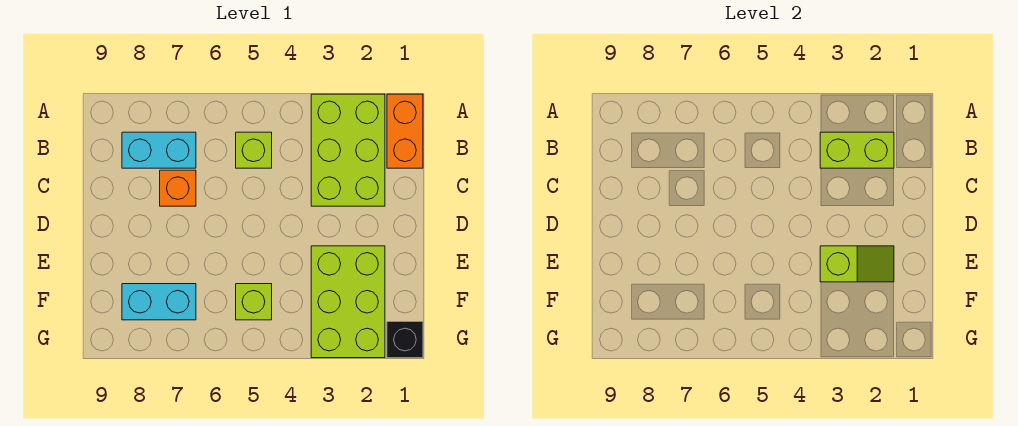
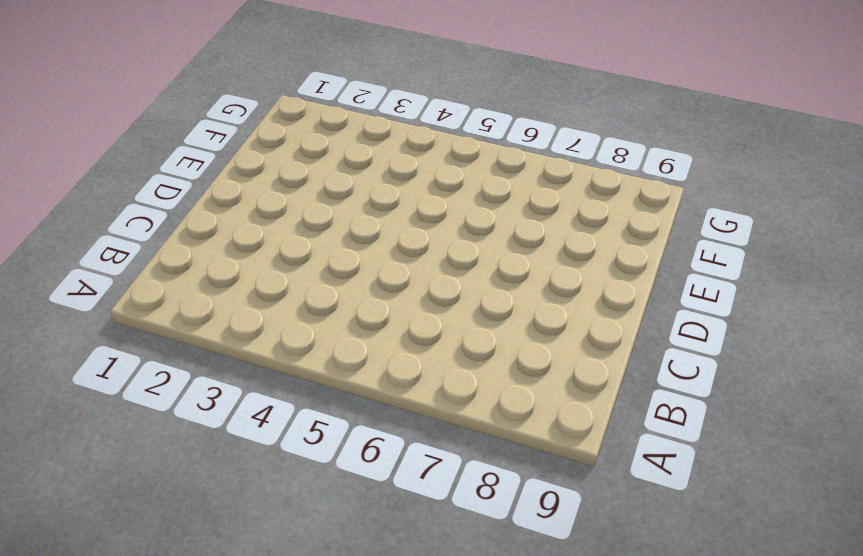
none -> orange 1x2 brick [387,94,423,168]
none -> lime 2x3 brick [311,94,385,206]

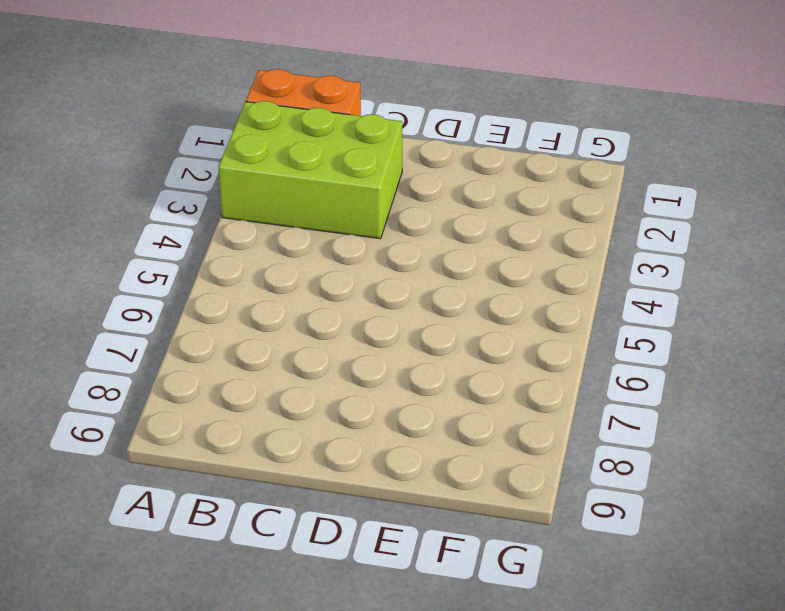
none -> lime 1x1 brick [236,132,272,168]
none -> cyan 1x2 brick [122,132,196,168]

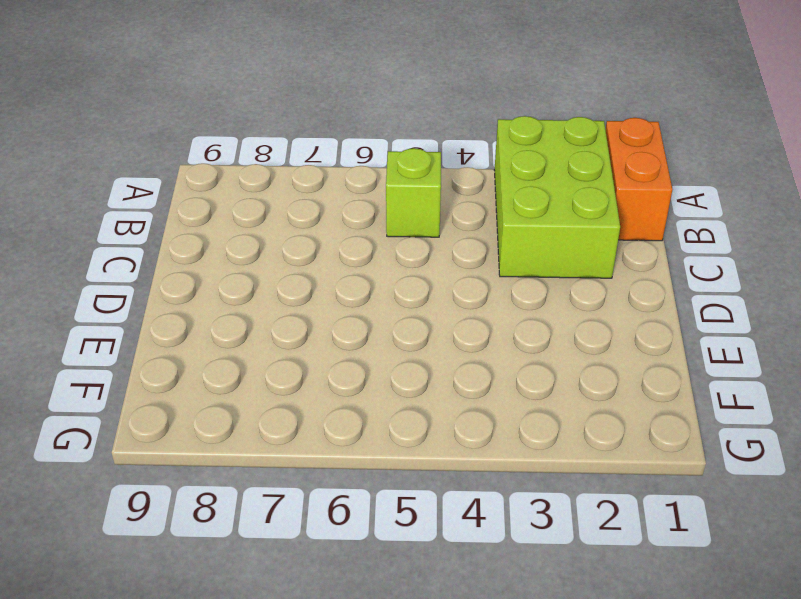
none -> cyan 1x2 brick [122,132,196,168]
none -> orange 1x1 brick [160,170,196,206]

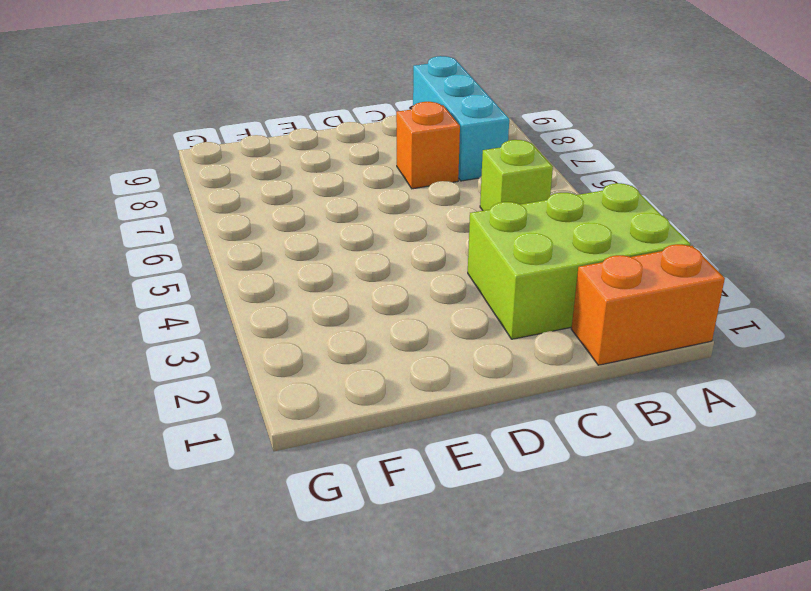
cyan 1x3 brick [413,56,509,181] -> cyan 1x2 brick [122,132,196,168]
none -> lime 2x3 brick [311,246,385,358]
none -> lime 1x1 brick [236,284,272,320]

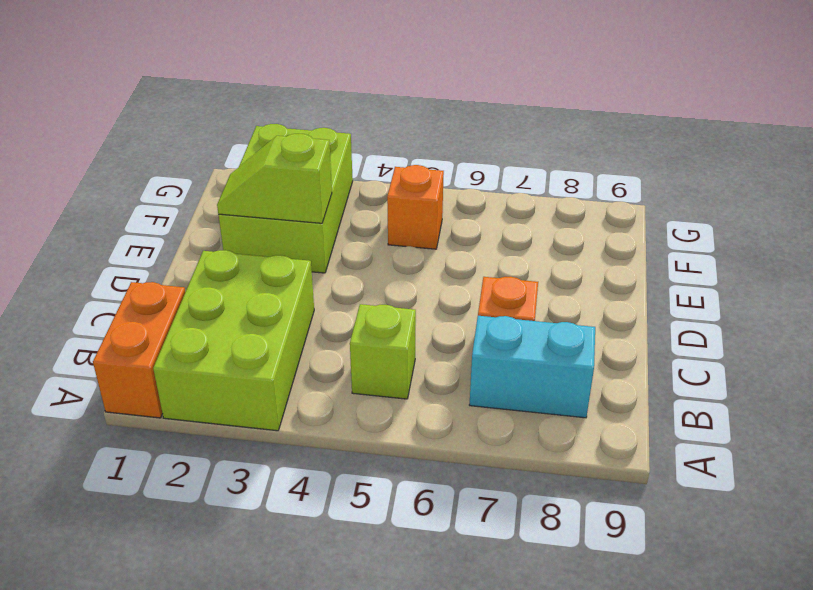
orange 1x1 brick [387,165,444,249] -> lime 1x1 brick [236,284,272,320]
none -> cyan 1x2 brick [122,284,196,320]
none -> black 1x1 brick [387,322,423,358]

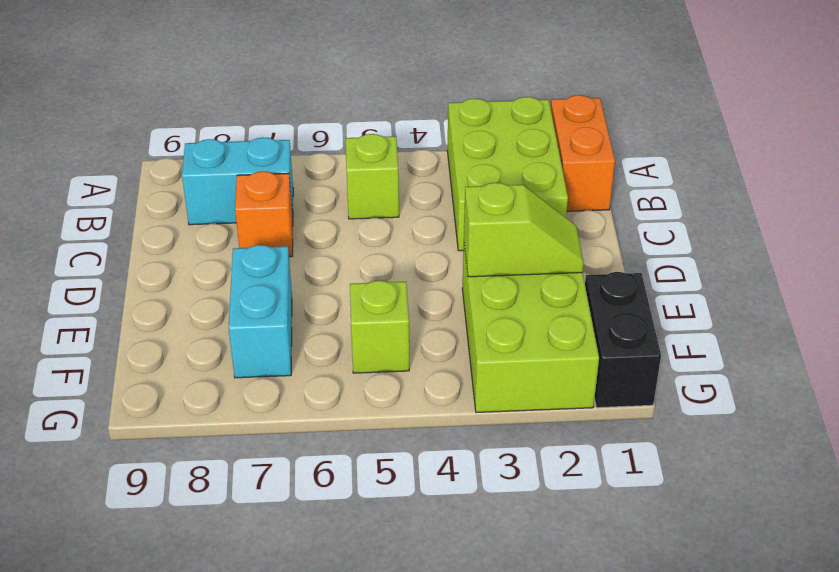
cyan 1x2 brick [229,245,292,378] -> cyan 1x2 brick turned to [122,284,196,320]
black 1x2 brick [585,272,661,408] -> black 1x1 brick [387,322,423,358]
none -> lime 1x2 brick [820,132,894,168]

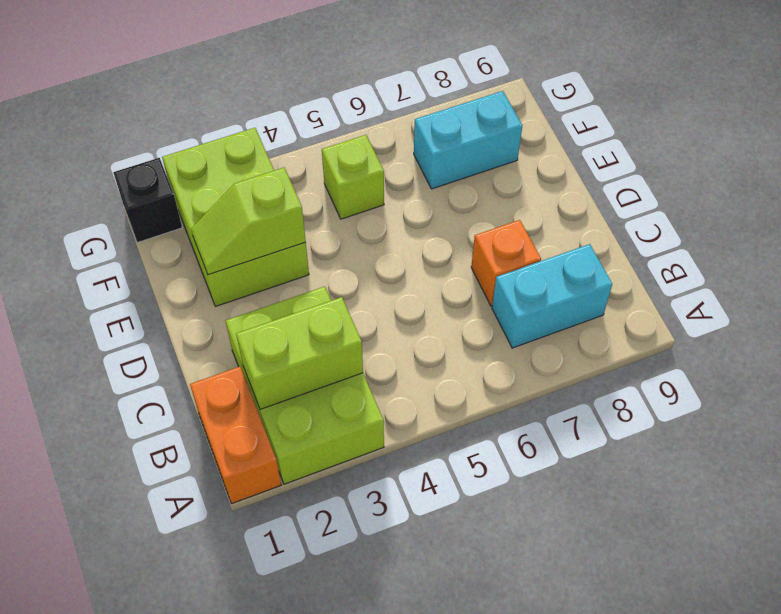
none -> lime 1x1 brick [236,132,272,168]

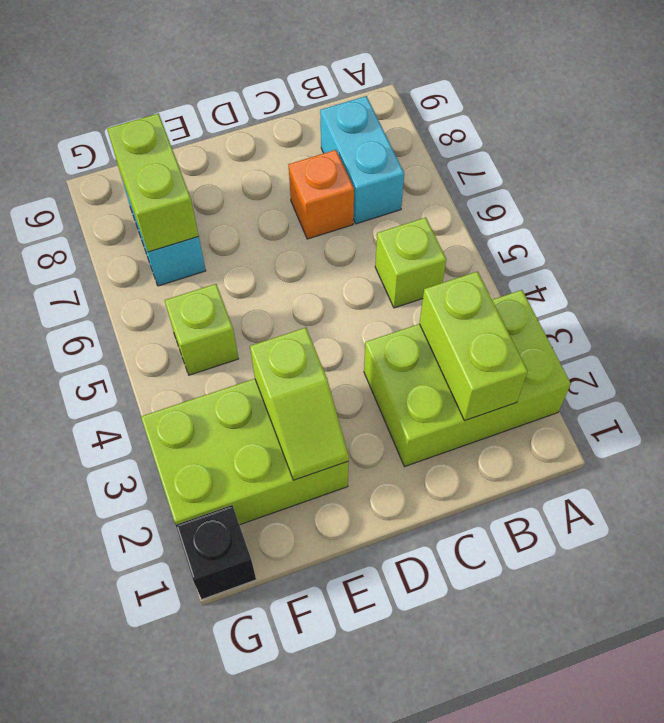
lime 1x2 brick [107,113,199,252] -> none
none -> orange 1x2 brick [387,94,423,168]

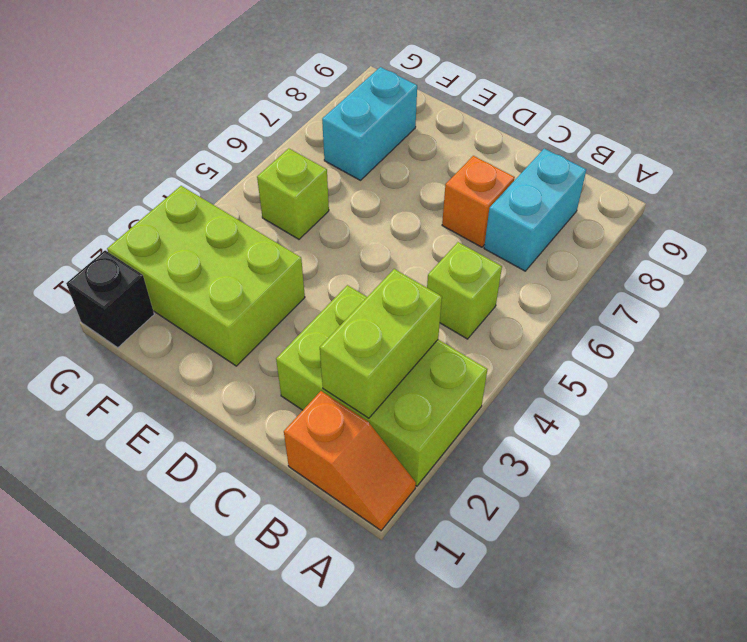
orange 1x2 slope [284,391,416,530] -> orange 1x2 brick [387,94,423,168]
none -> lime 1x2 slope [820,246,894,282]

